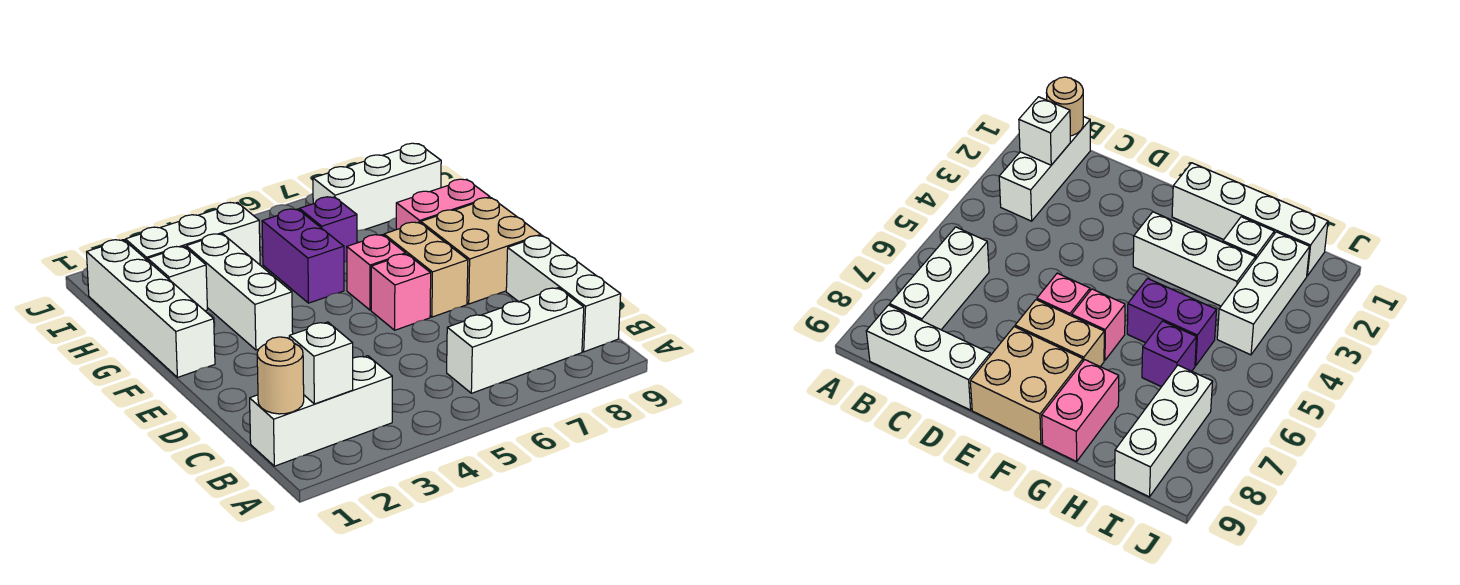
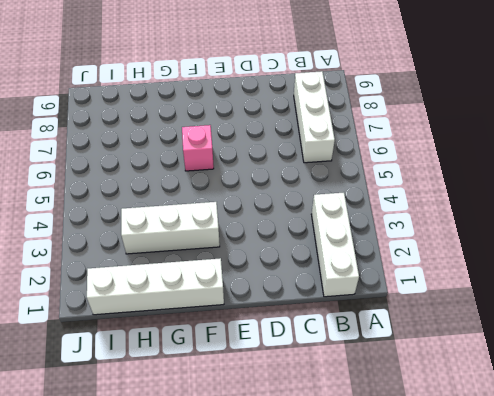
none -> white 1x3 brick [506,236,621,352]
none -> pink 1x1 brick [371,254,431,330]
none -> tan 1x2 brick [384,222,468,317]

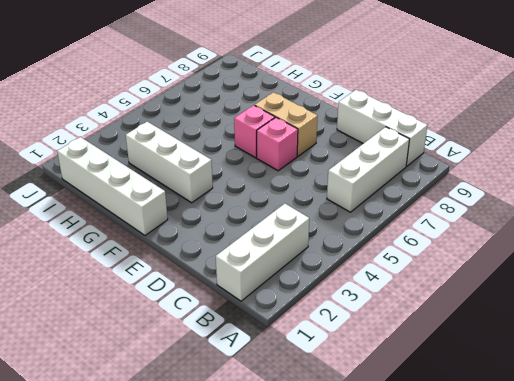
none -> tan 2x2 brick [421,198,541,304]
none -> purple 1x2 brick [262,209,344,303]
none -> pink 1x2 brick [396,179,490,230]

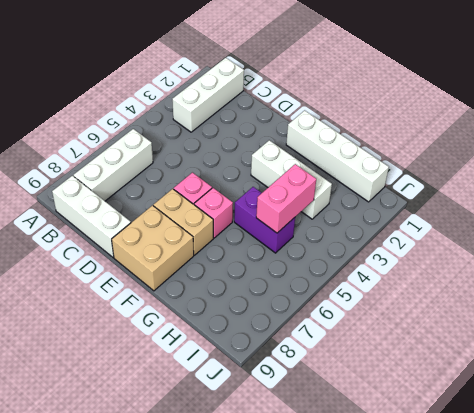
pink 1x2 brick [256,164,316,233] -> pink 1x2 brick moved to [396,179,490,230]
none -> white 1x1 brick [148,246,207,311]
none -> purple 1x1 brick [299,197,357,262]
none -> white 1x3 brick [125,203,260,265]

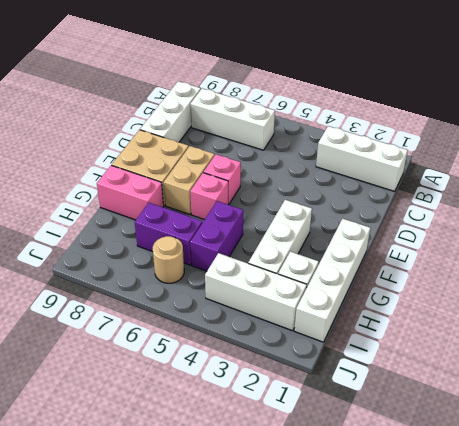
purple 1x2 brick [135,203,202,265] -> purple 1x1 brick [299,197,357,262]
tan 1x1 round brick [153,236,184,283] -> tan 1x1 round brick moved to [257,337,304,414]
none -> white 1x3 brick [313,143,441,231]
none -> white 1x1 brick [289,322,353,404]

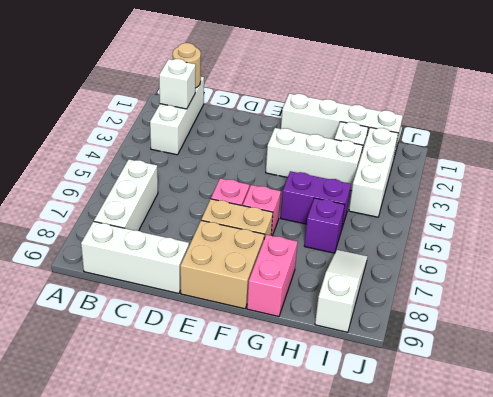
white 1x3 slope [315,250,367,332] -> white 1x3 brick [313,143,441,231]

